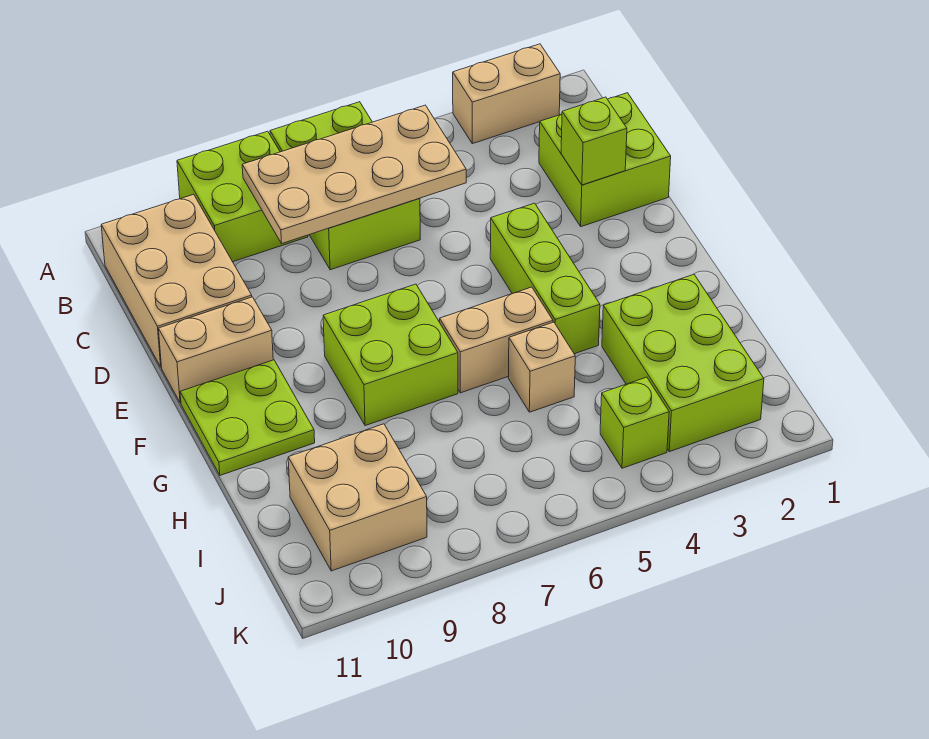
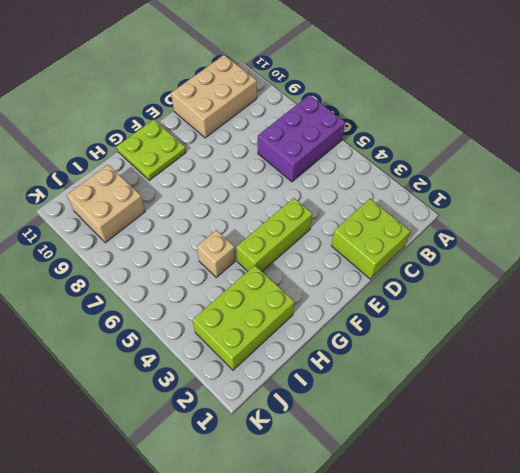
purple 2x3 brick [258,95,345,182] -> lime 2x3 brick [270,102,420,270]
none -> tan 1x2 brick [453,44,560,144]
none -> lime 2x2 brick [177,131,308,262]
none -> tan 1x2 brick [158,297,273,403]

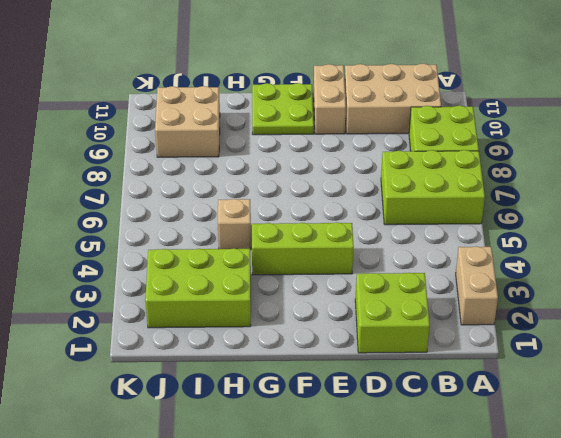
none -> lime 2x2 brick [323,284,458,426]
none -> tan 1x2 brick [440,287,553,393]
none -> lime 1x1 brick [600,377,669,468]

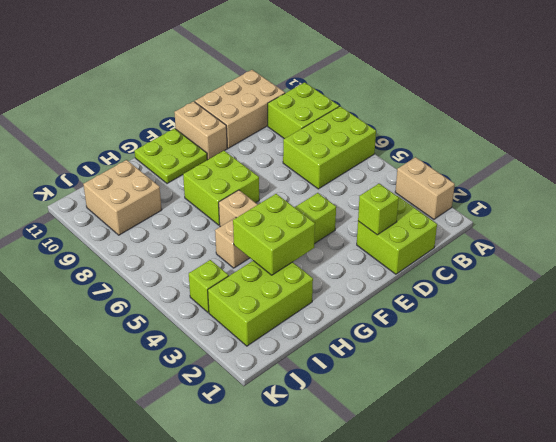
lime 2x2 brick [233,194,315,275] -> none
none -> tan 2x4 plate [242,105,466,243]

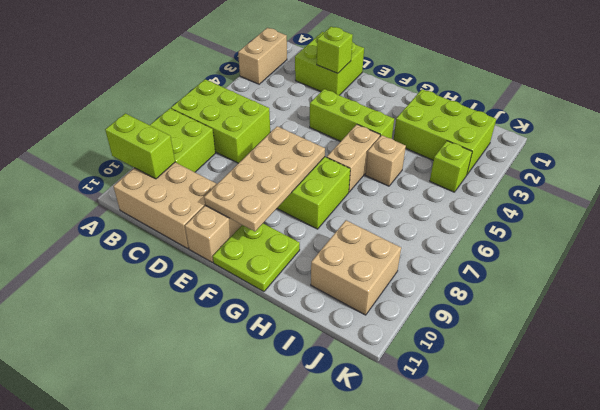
lime 1x2 brick [105,113,175,179] -> none
tan 2x4 plate [204,126,325,231] -> tan 2x4 plate moved to [242,105,466,243]

